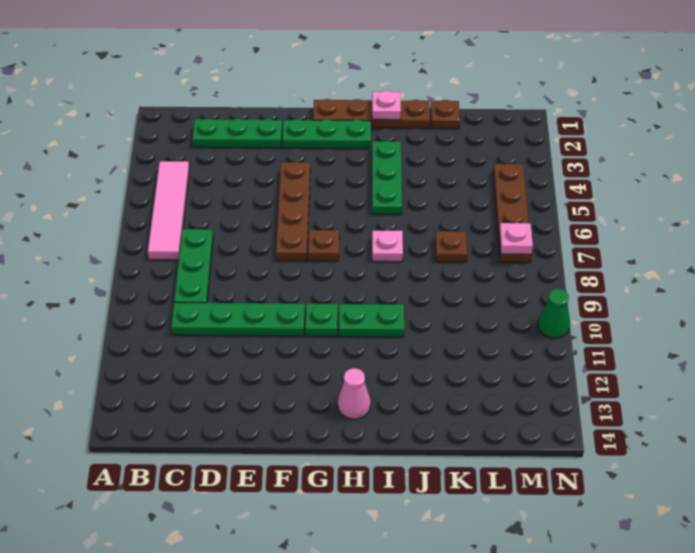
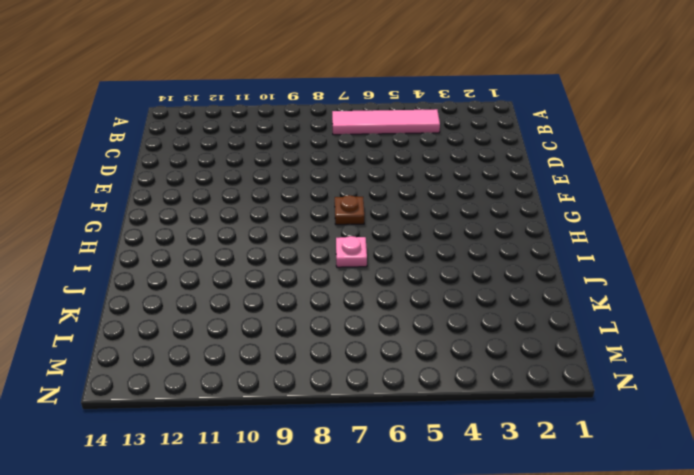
none -> green 1x3 plate [192,118,282,148]
none -> green 1x3 plate [174,229,213,303]
none -> green 1x4 plate [171,302,305,336]

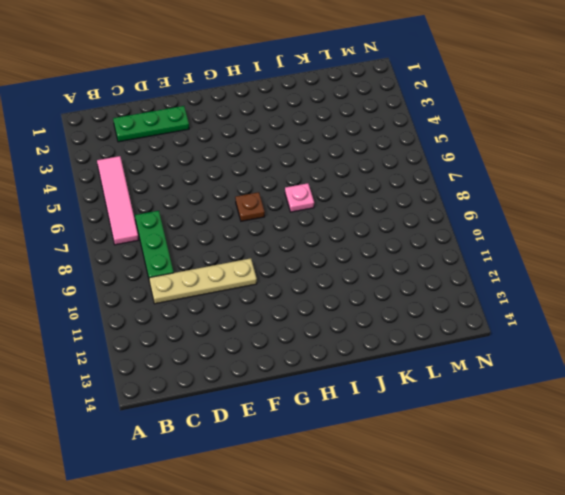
tan 1x4 plate [149,258,257,304] -> green 1x4 plate [171,302,305,336]
none -> green 1x3 plate [282,119,371,149]
none -> brown 1x4 plate [276,161,310,261]
none -> brown 1x4 plate [313,99,430,128]

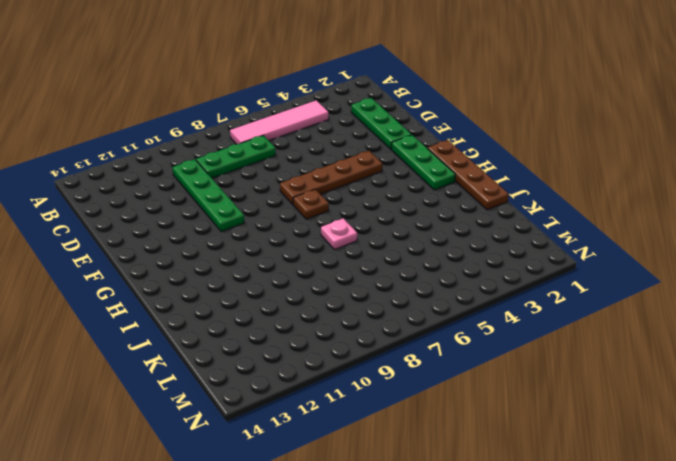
none -> green 1x1 plate [305,304,338,337]
none -> green 1x2 plate [339,304,404,337]
none -> pink 1x1 cone [338,368,371,419]

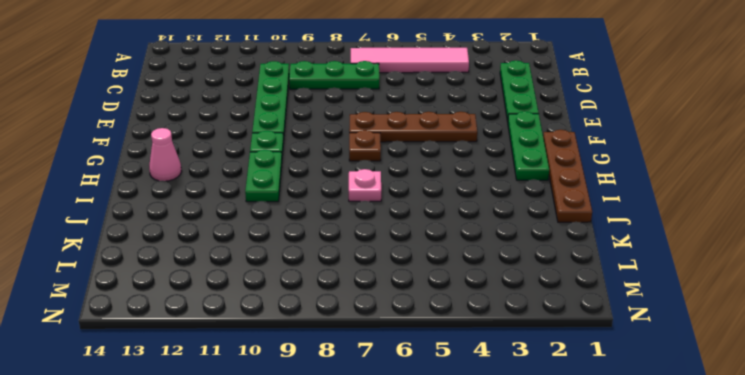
none -> green 1x3 plate [372,141,402,215]
none -> brown 1x1 plate [430,100,460,129]
none -> brown 1x1 plate [435,231,467,262]

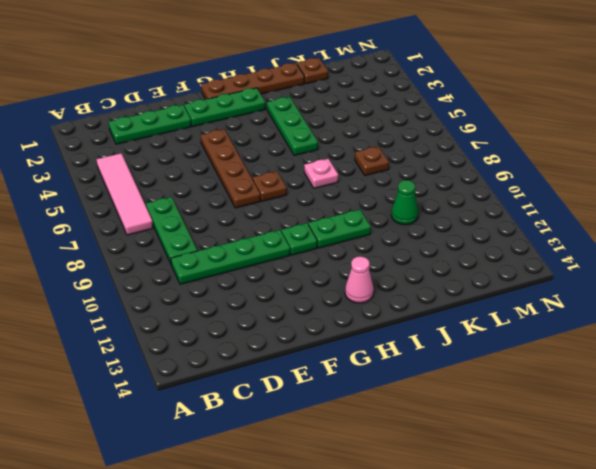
green 1x1 cone [391,180,418,225] -> green 1x1 cone moved to [538,289,570,338]
none -> brown 1x4 plate [493,163,532,263]
none -> pink 1x1 plate [372,91,401,120]
none -> pink 1x1 plate [499,223,533,254]

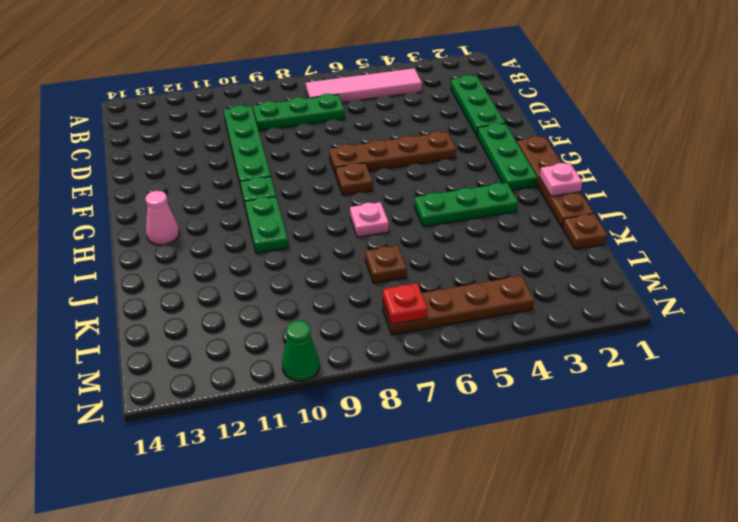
red 1x1 plate [383,283,427,324] -> pink 1x1 plate [499,223,533,254]

